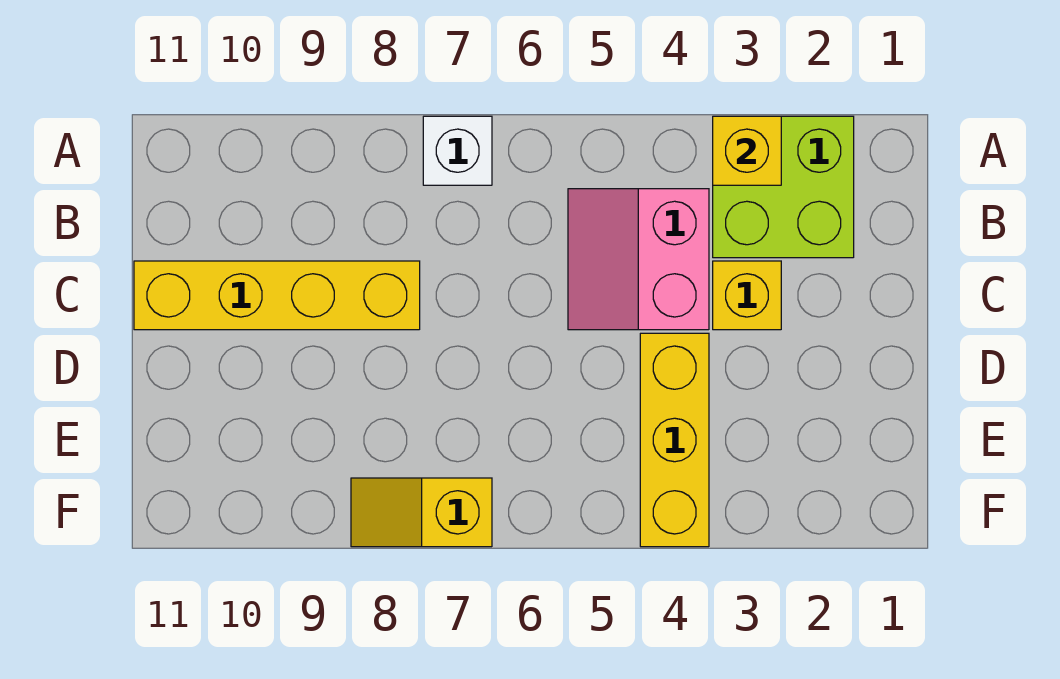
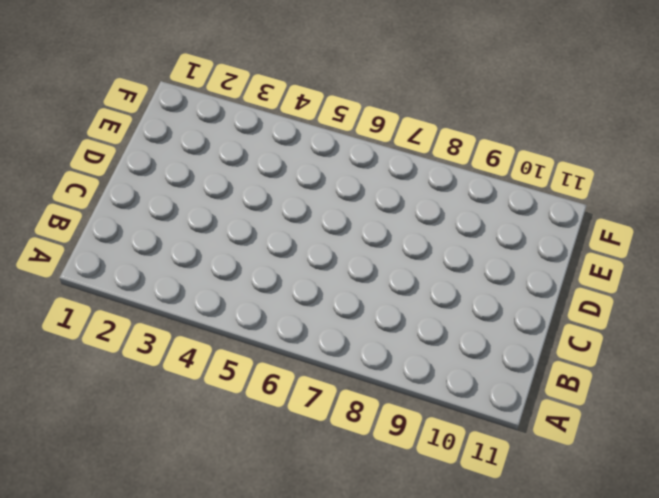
none -> lime 2x2 brick [713,116,854,258]
none -> white 1x1 brick [423,116,492,185]

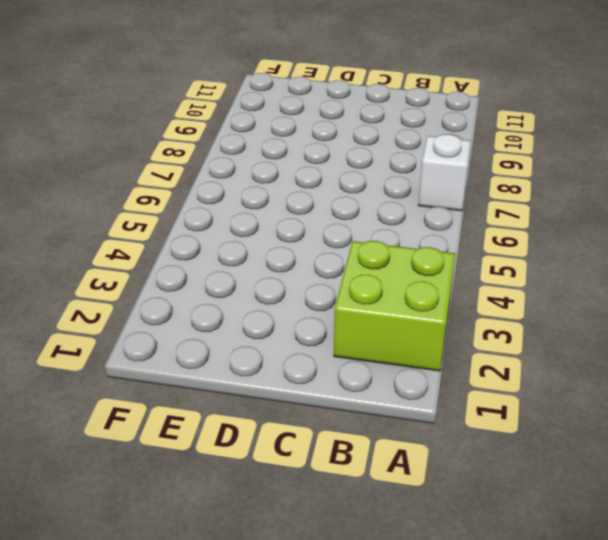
none -> pink 2x2 slope [568,189,709,330]
none -> yellow 1x1 brick [713,261,781,330]

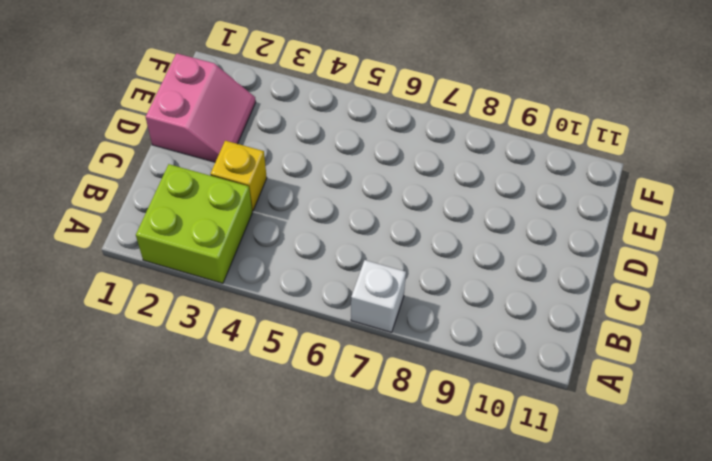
pink 2x2 slope [146,53,256,162] -> pink 2x2 slope moved to [568,189,709,330]
none -> yellow 1x4 brick [134,261,420,330]
none -> yellow 1x3 brick [640,333,709,547]

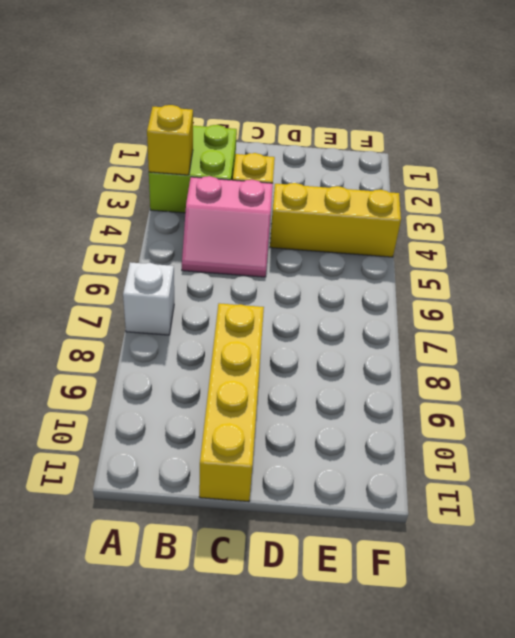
none -> yellow 1x2 slope [351,478,492,547]

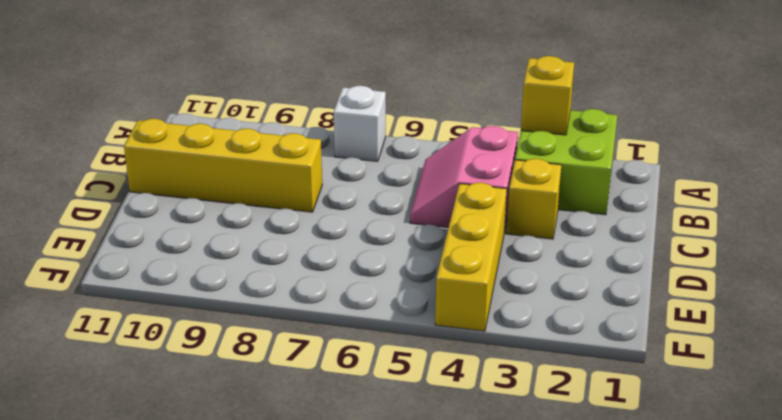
none -> yellow 1x2 slope [351,478,492,547]

